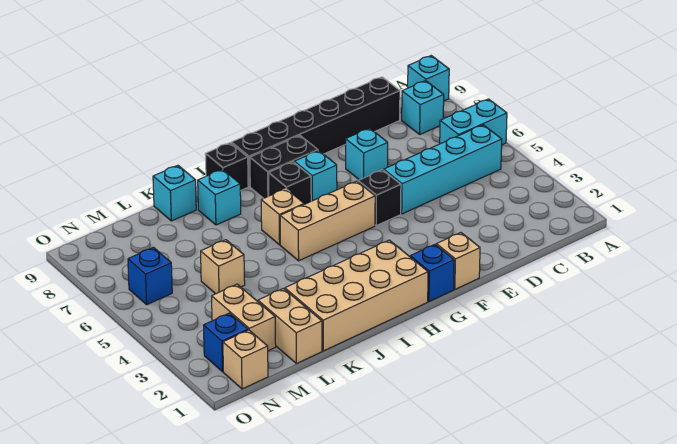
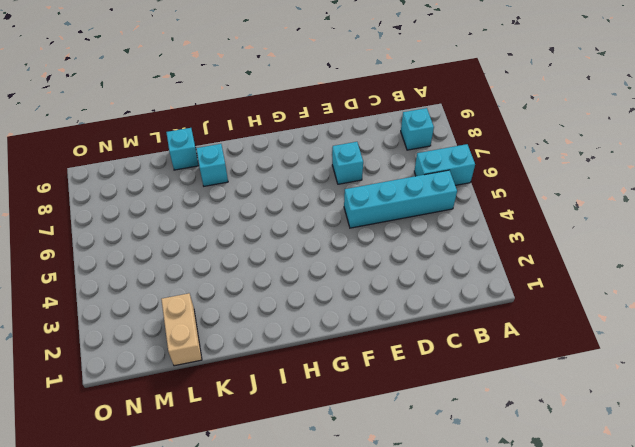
none -> cyan 1x1 brick [408,56,449,101]
none -> black 1x6 brick [231,77,400,187]
none -> tan 1x1 brick [436,233,480,289]

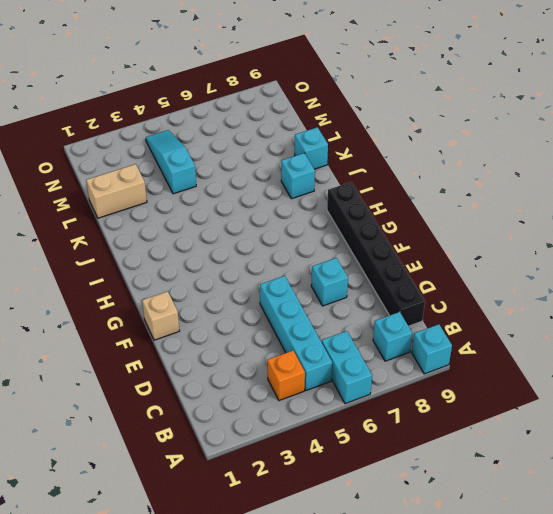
orange 1x1 brick [267,351,305,401] -> none
cyan 1x3 slope [146,130,196,194] -> none
none -> black 1x1 brick [358,170,401,225]
none -> blue 1x1 brick [410,245,454,301]
none -> tan 1x3 brick [280,181,375,261]

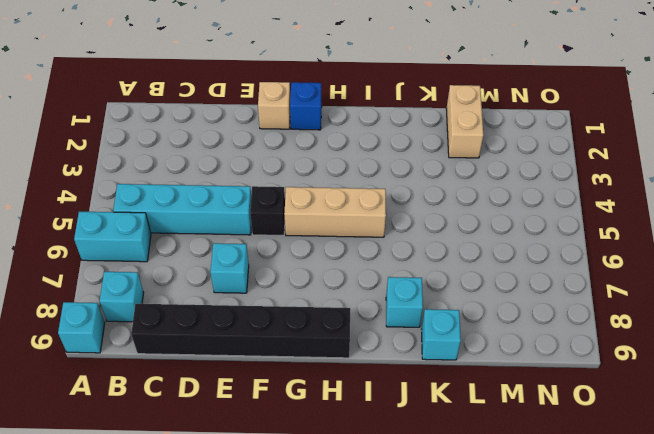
none -> cyan 1x1 brick [294,151,337,201]
none -> black 1x2 brick [250,136,318,198]
none -> tan 2x4 brick [285,240,428,351]

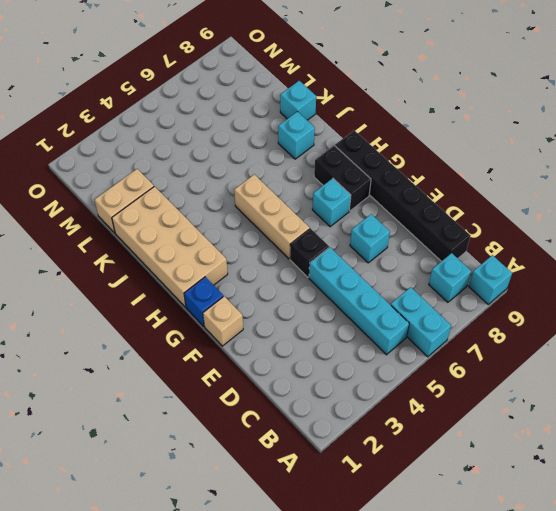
none -> black 1x1 brick [269,162,311,204]
none -> tan 1x1 brick [261,189,304,245]
none -> black 1x1 brick [205,143,248,191]

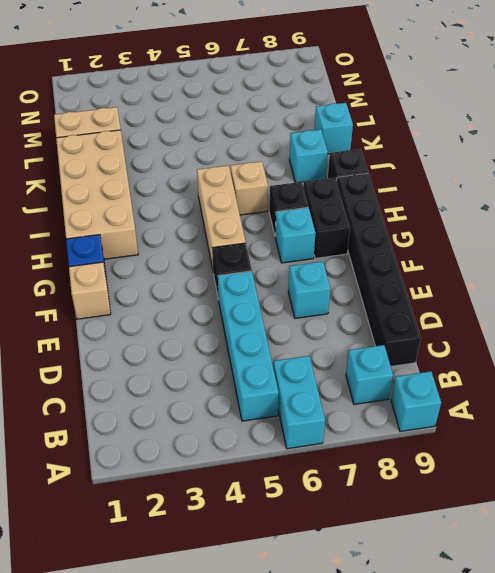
none -> tan 1x1 brick [201,240,245,294]
none -> tan 1x2 brick [212,284,276,351]
none -> tan 1x1 brick [223,330,268,389]

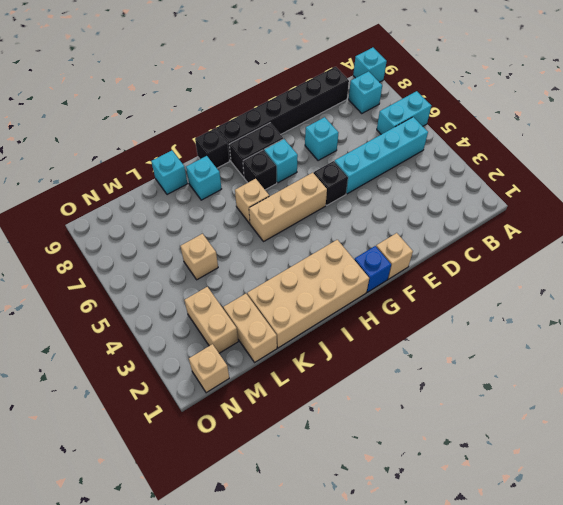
none -> blue 1x1 brick [203,313,248,372]
none -> blue 1x1 brick [128,247,172,305]

